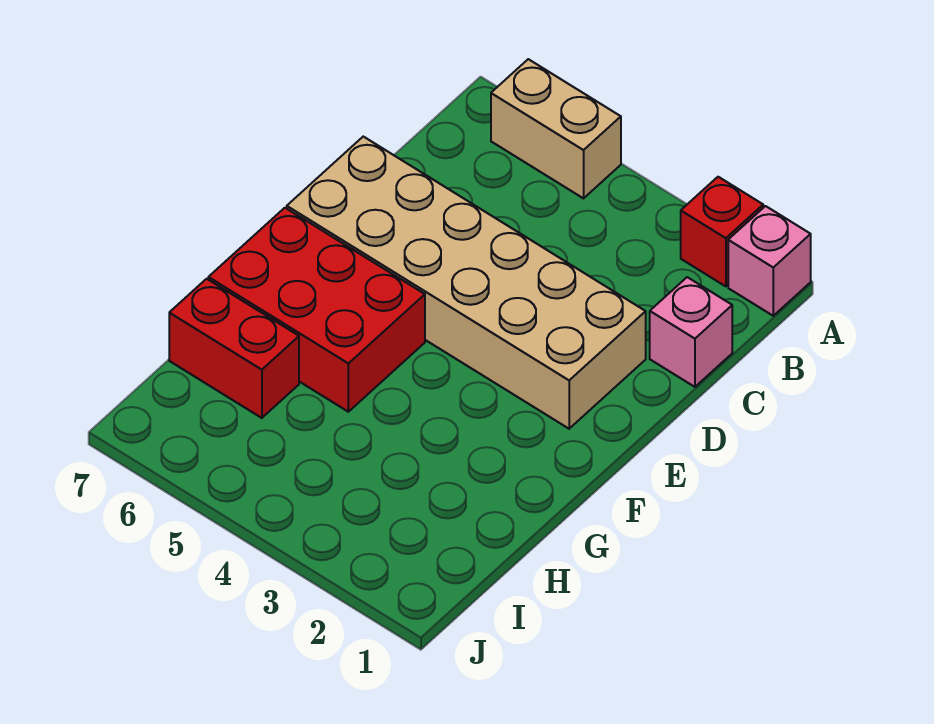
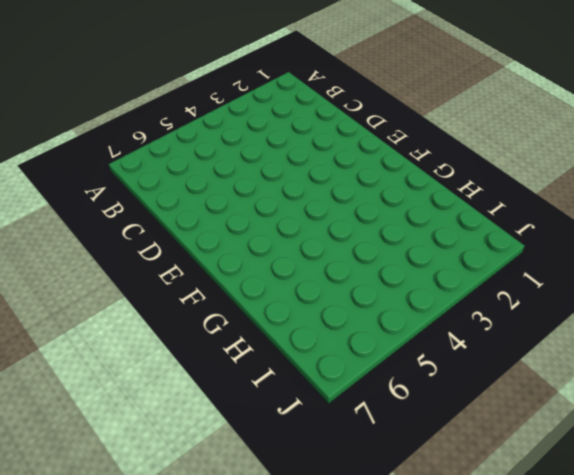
none -> pink 1x1 brick [728,206,811,316]
none -> red 1x1 brick [681,177,763,286]

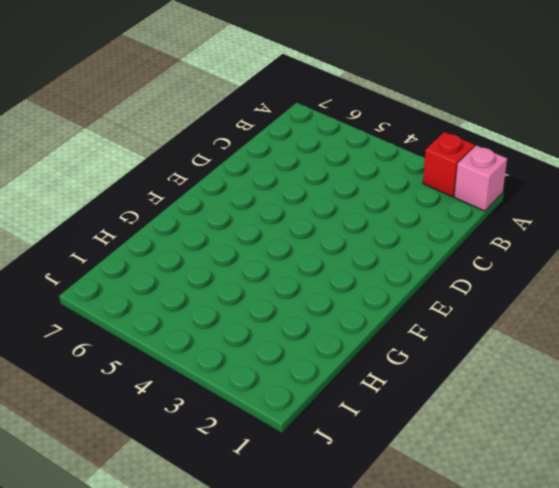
none -> tan 1x2 brick [491,59,621,198]
none -> pink 1x1 brick [650,277,732,387]

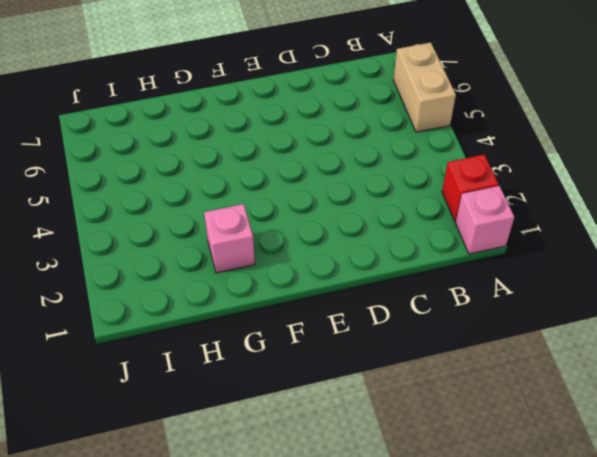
pink 1x1 brick [204,204,255,273] -> pink 1x1 brick moved to [650,277,732,387]
none -> tan 2x6 brick [287,137,646,429]
none -> red 2x3 brick [208,208,425,412]

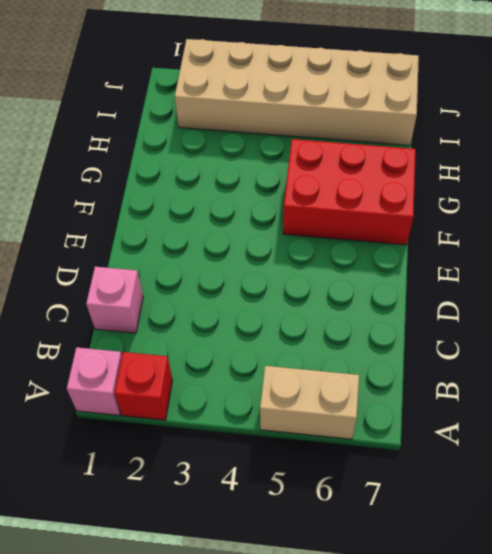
tan 2x6 brick [175,39,419,146] -> tan 2x6 brick moved to [287,137,646,429]
none -> red 1x2 brick [169,279,299,418]

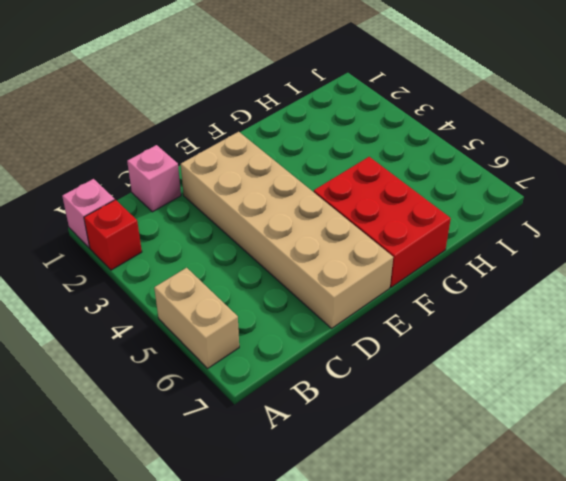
none -> red 1x2 brick [169,279,299,418]

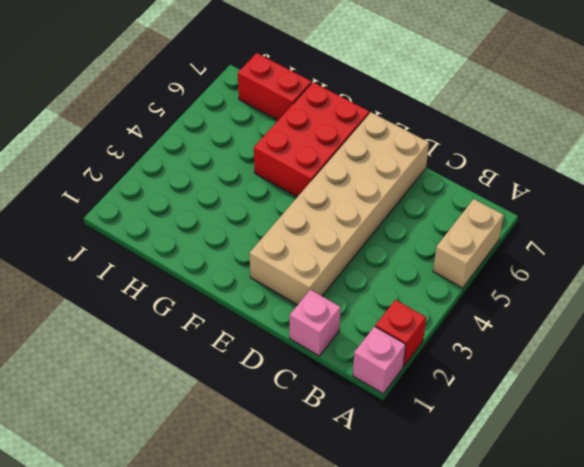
red 1x2 brick [238,53,311,120] -> red 1x2 brick turned to [169,279,299,418]

